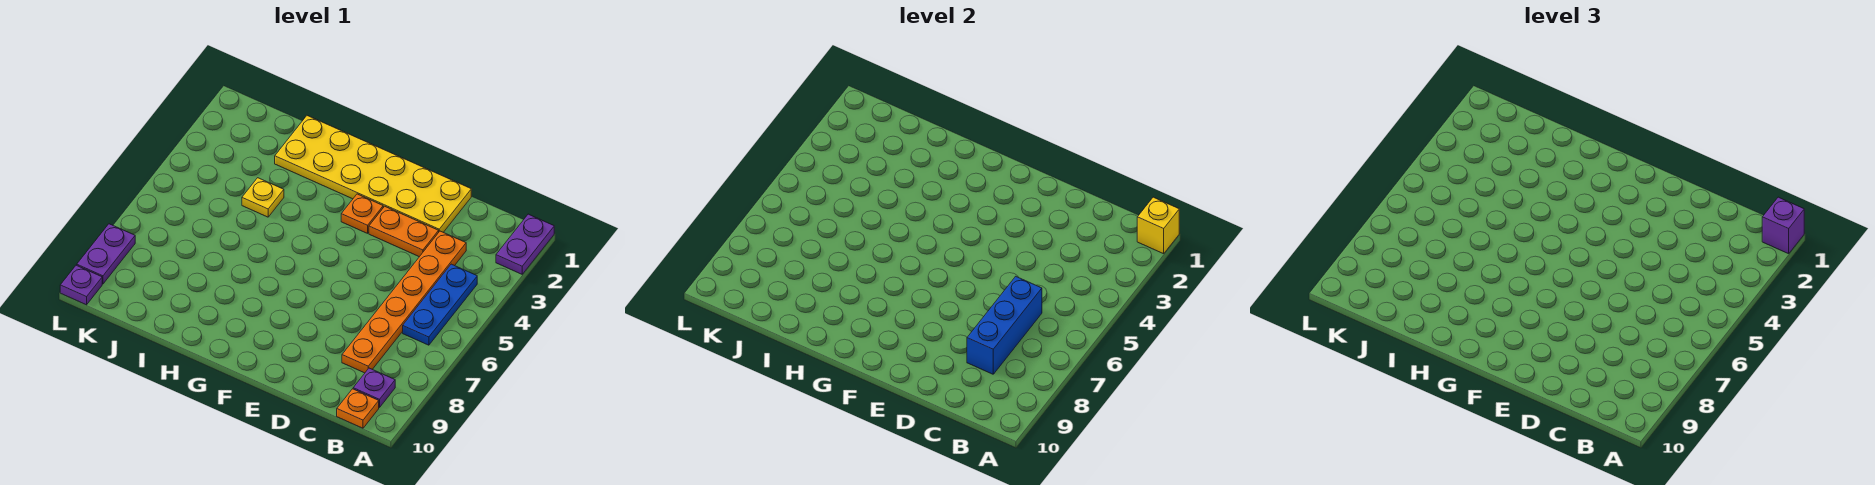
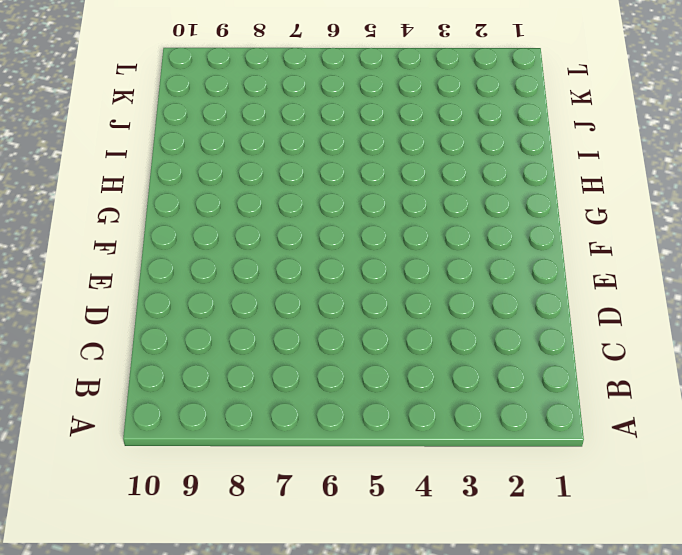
none -> purple 1x2 plate [496,214,554,274]
none -> blue 1x3 plate [403,264,477,345]
none -> purple 1x1 plate [353,368,395,408]

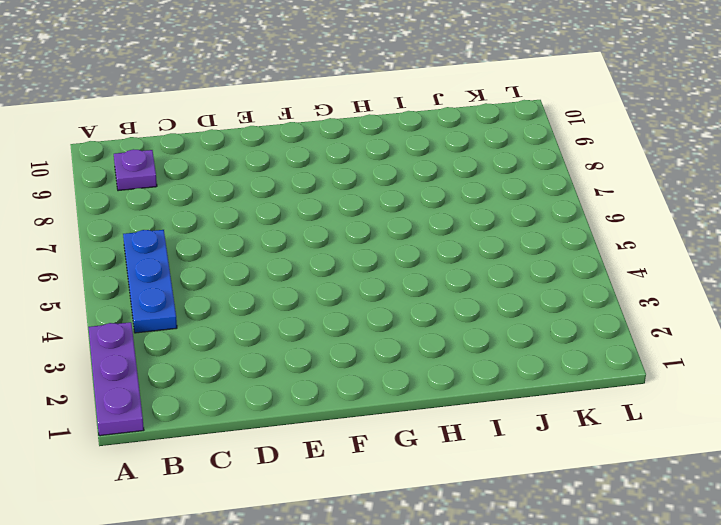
purple 1x3 plate [88,322,144,436] -> purple 1x2 plate [496,214,554,274]
none -> orange 1x1 plate [337,389,379,428]
none -> orange 1x6 plate [342,231,466,373]
none -> yellow 2x6 plate [275,116,471,232]

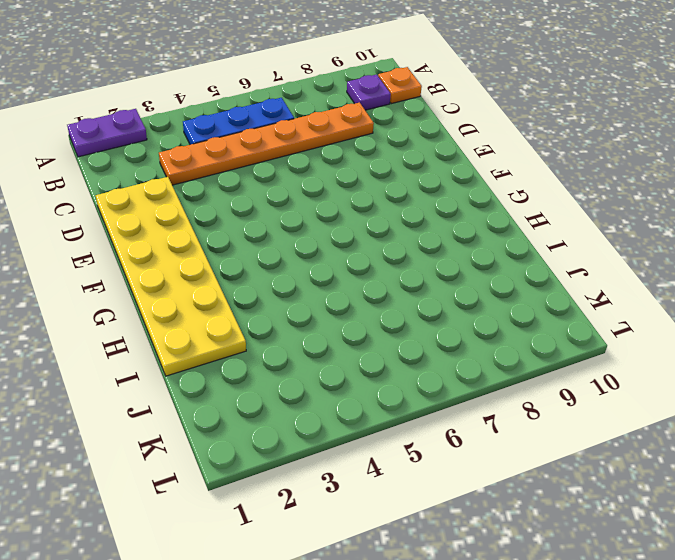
none -> orange 1x2 plate [369,206,439,257]
none -> orange 1x1 plate [341,194,383,233]
none -> yellow 1x1 plate [242,178,284,217]

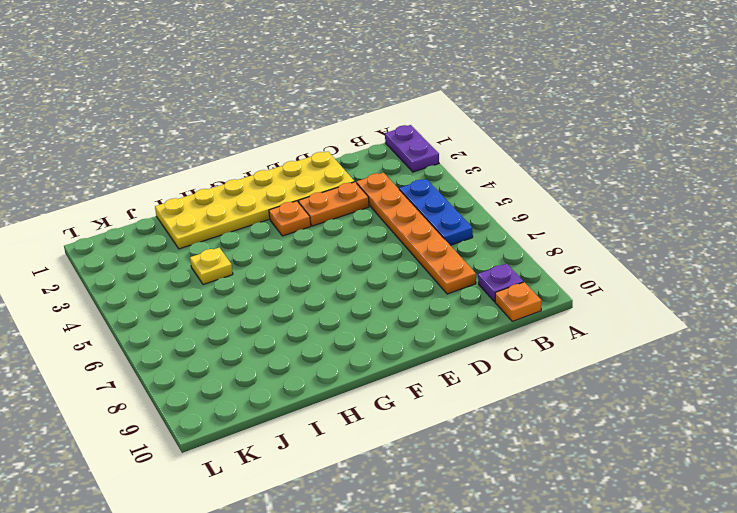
none -> purple 1x2 plate [77,224,135,284]
none -> purple 1x1 plate [60,265,102,305]
none -> yellow 1x1 brick [1137,197,1179,254]

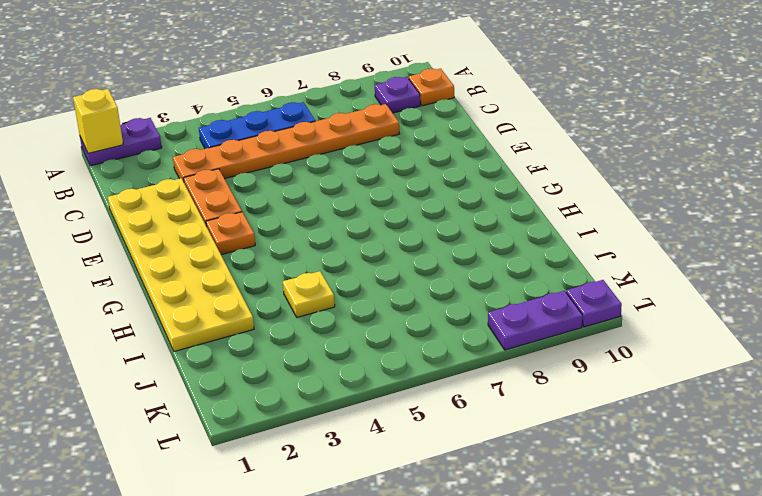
none -> blue 1x3 brick [967,276,1042,374]
none -> purple 1x1 brick [1762,197,1804,254]

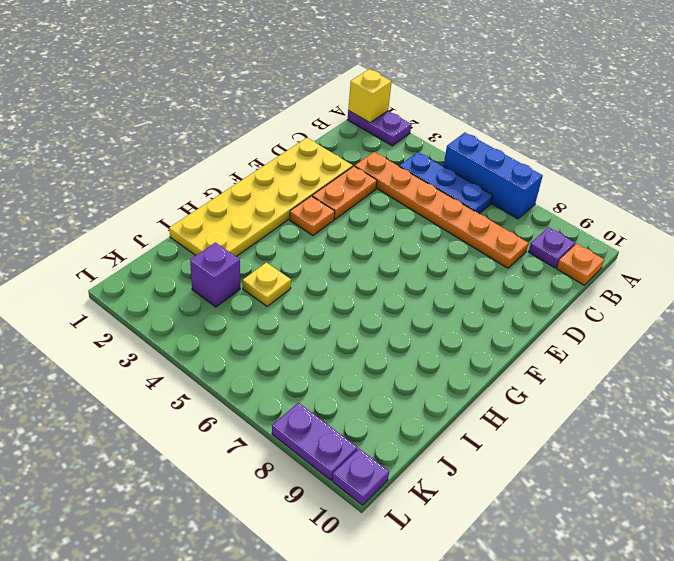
blue 1x3 brick [443,133,543,219] -> blue 1x3 brick moved to [967,276,1042,374]
purple 1x1 brick [190,243,240,307] -> purple 1x1 brick moved to [1762,197,1804,254]

